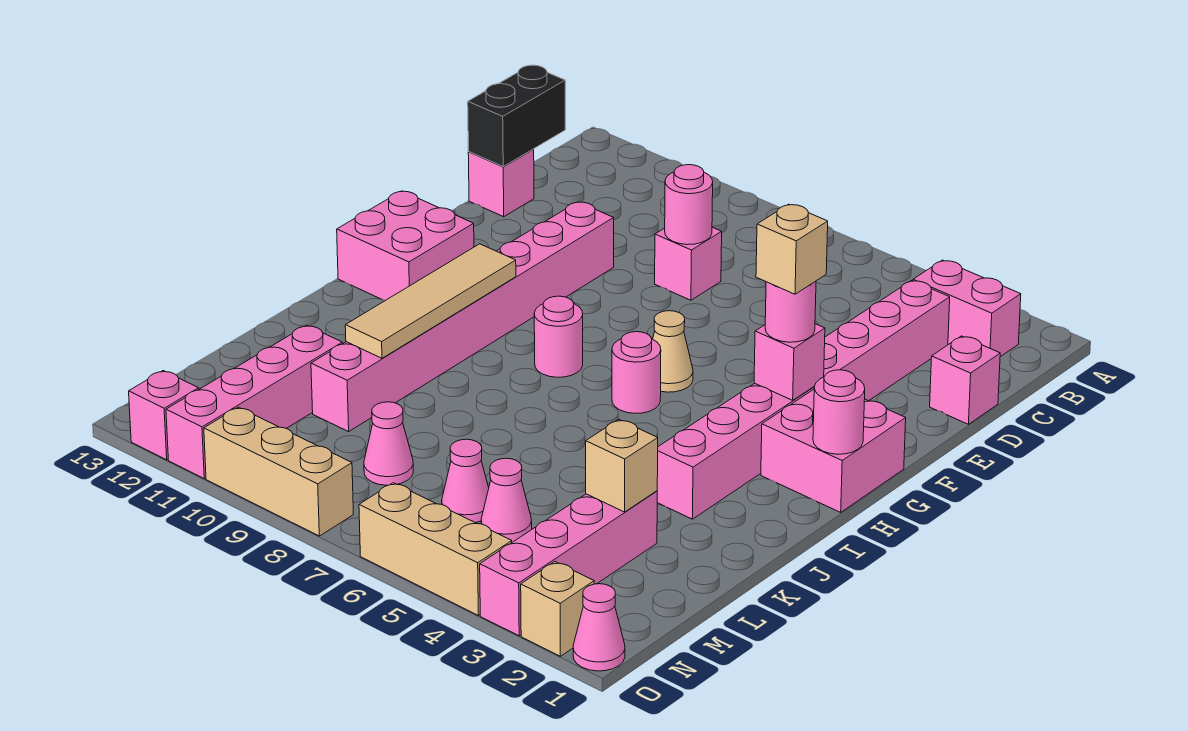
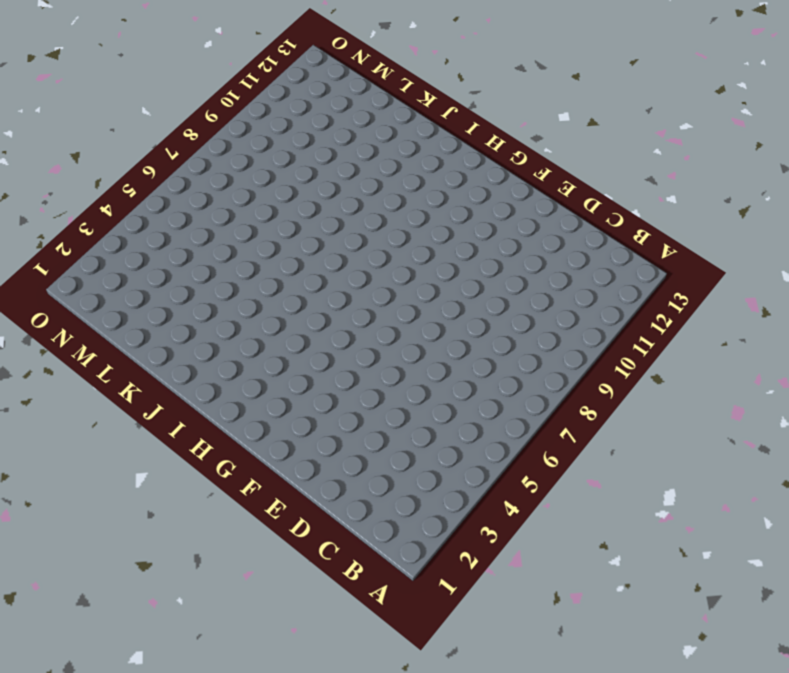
none -> pink 1x2 brick [913,260,1021,357]
none -> pink 1x8 brick [657,280,950,519]
none -> pink 1x1 brick [930,336,1000,424]

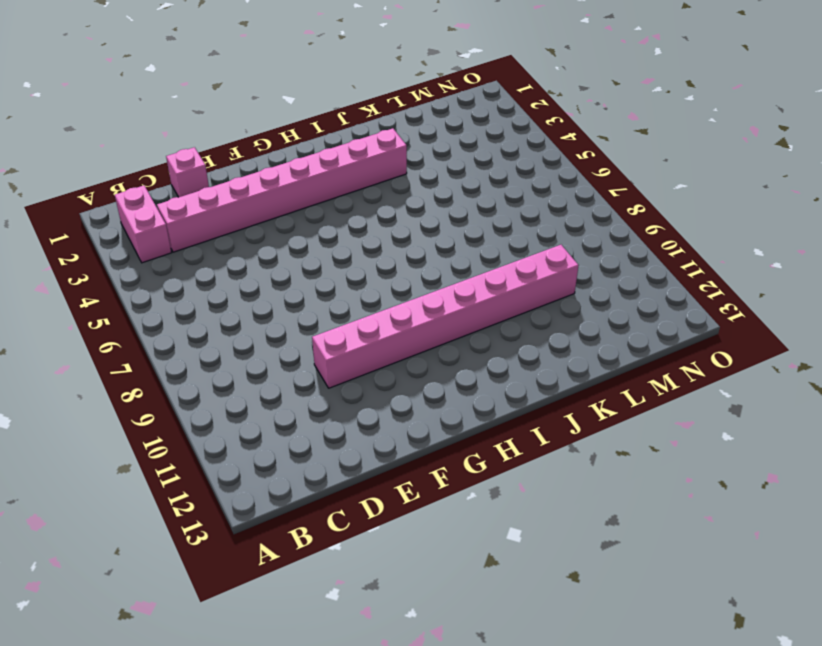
none -> pink 1x1 brick [655,227,722,300]
none -> pink 1x1 brick [468,149,534,217]
none -> pink 2x2 brick [761,389,906,512]

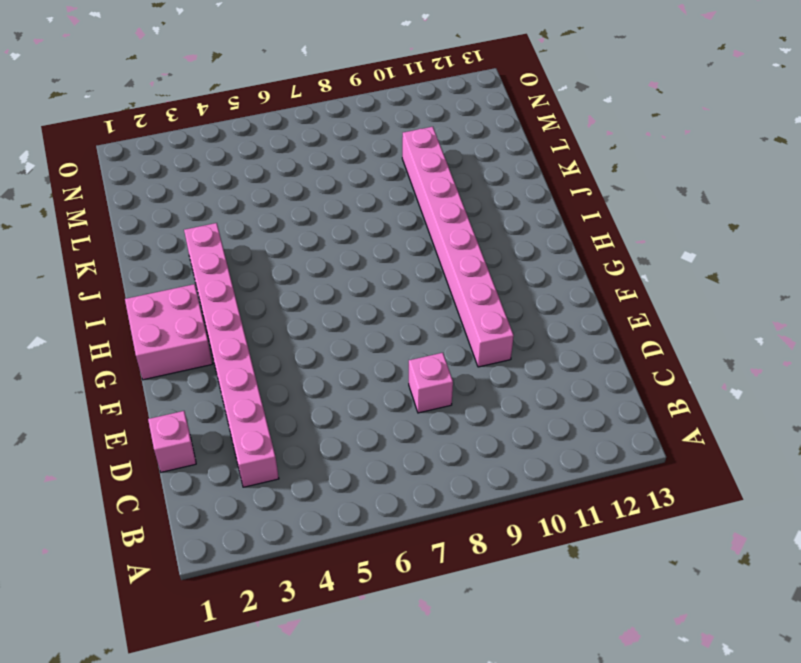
none -> pink 1x2 brick [913,260,1021,357]
none -> pink 1x1 brick [468,149,534,217]
none -> tan 1x1 cone [653,311,693,392]

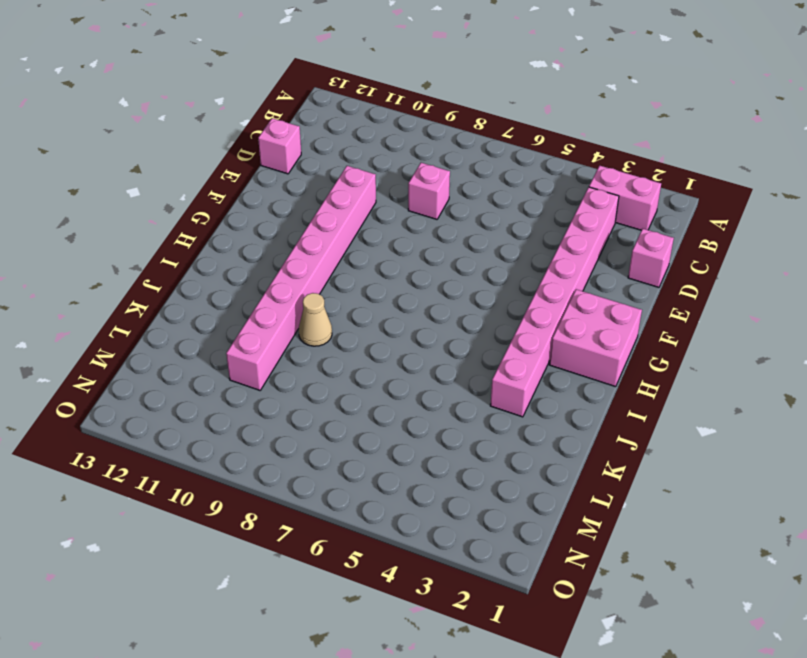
tan 1x1 cone [299,293,332,346] -> tan 1x1 cone moved to [653,311,693,392]
none -> pink 2x2 brick [337,191,474,301]
none -> pink 1x1 round brick [612,332,661,413]
none -> pink 1x1 round brick [534,296,583,377]

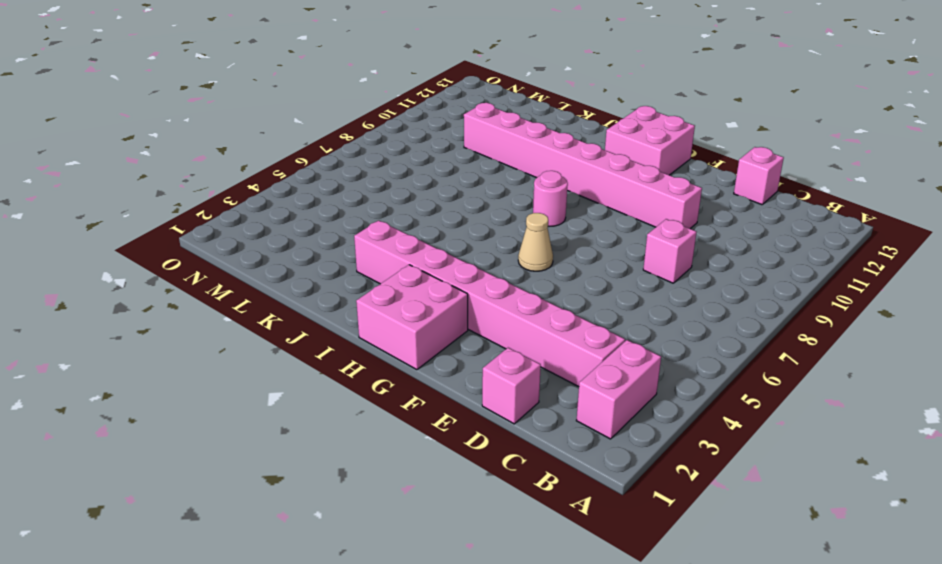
none -> pink 1x1 round brick [612,332,661,413]
none -> pink 1x4 brick [480,491,657,636]
none -> pink 1x4 brick [166,325,342,479]

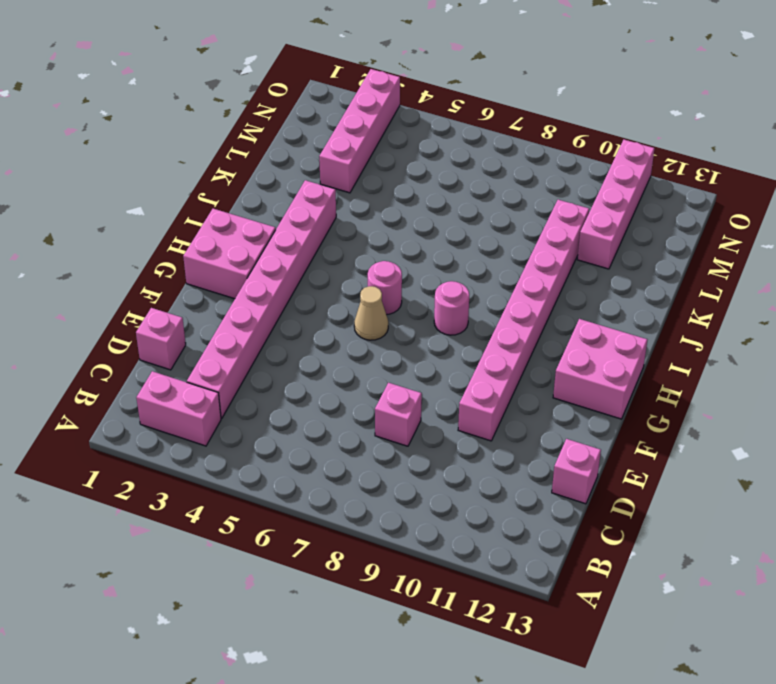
none -> pink 1x1 cone [481,458,532,542]
none -> pink 1x1 cone [442,439,489,523]
none -> pink 1x1 cone [364,402,413,485]

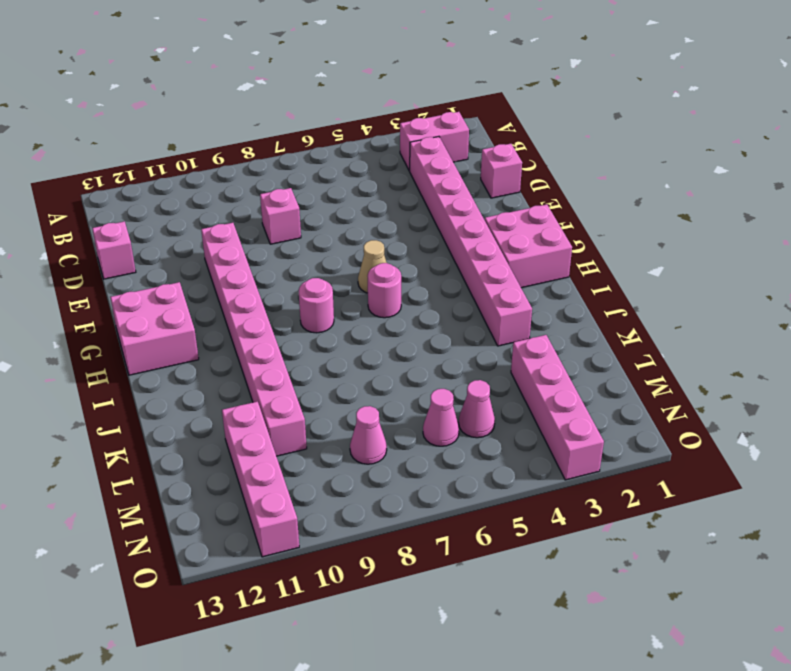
none -> pink 1x1 cone [573,584,625,671]
none -> tan 1x1 brick [521,562,594,656]
none -> tan 1x3 brick [359,483,512,615]

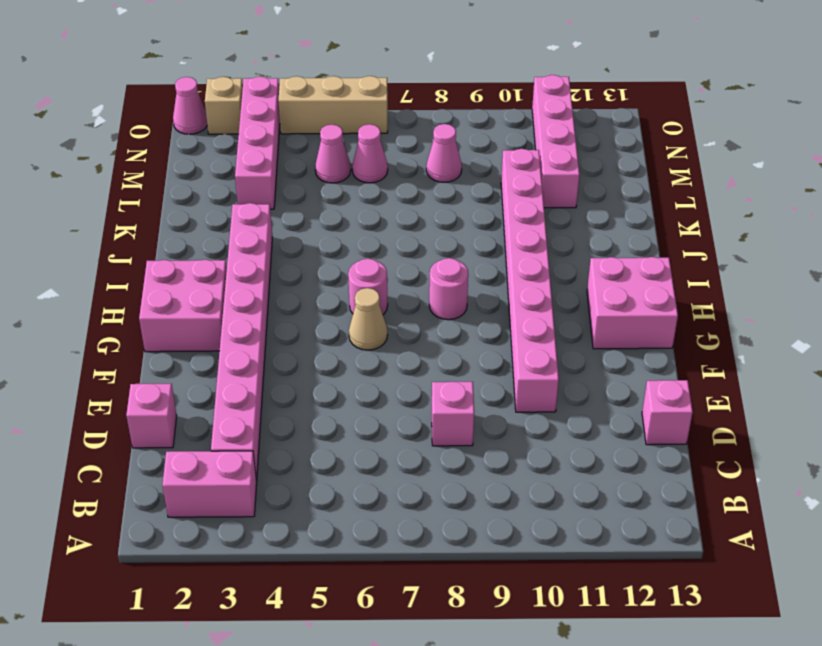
none -> tan 1x3 brick [204,407,353,536]
none -> pink 1x1 brick [129,371,199,460]
none -> black 1x2 brick [468,65,565,166]

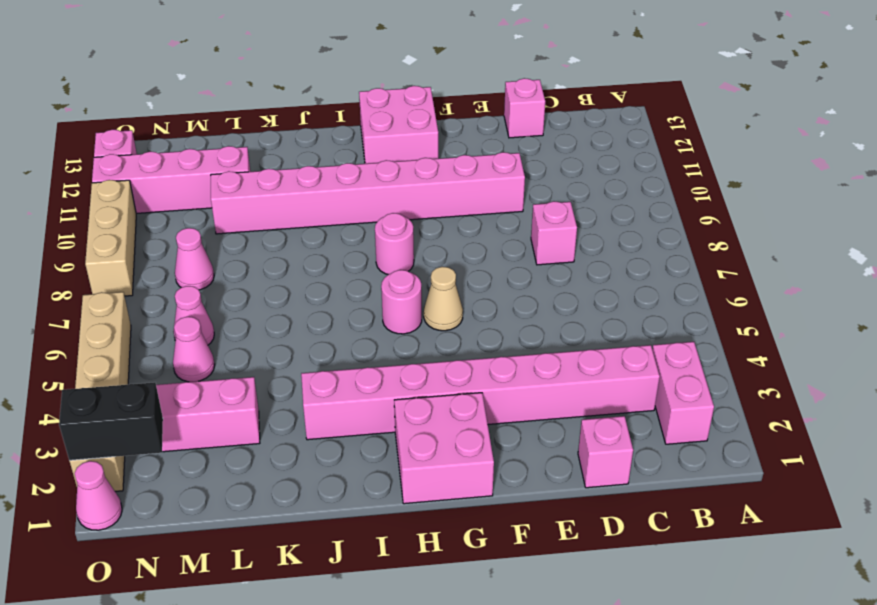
black 1x2 brick [59,382,163,461] -> black 1x2 brick moved to [468,65,565,166]
none -> pink 1x1 round brick [665,165,713,245]
none -> pink 1x1 brick [754,324,825,400]
none -> pink 1x1 round brick [813,370,865,454]

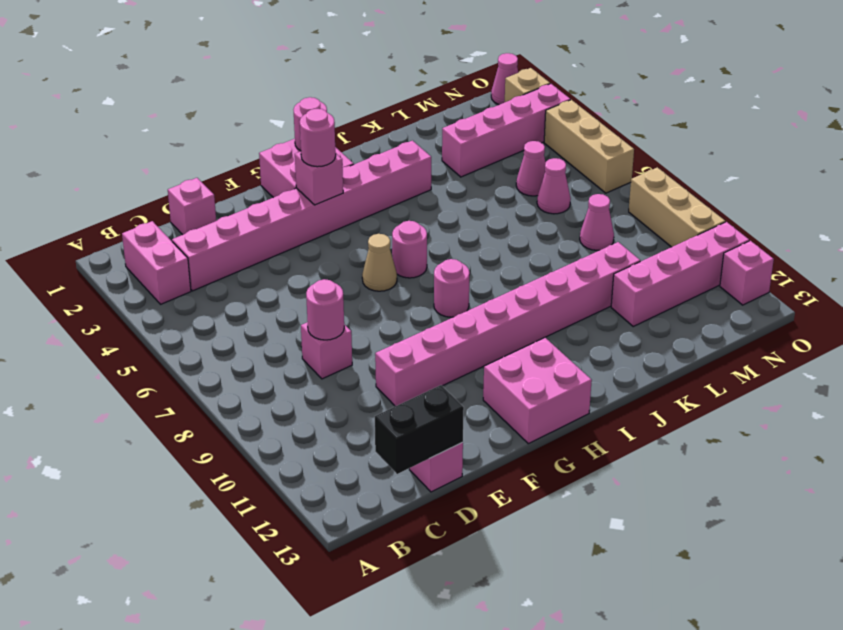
none -> tan 1x4 tile [345,244,516,358]
none -> tan 1x1 brick [586,419,658,512]
none -> tan 1x1 brick [756,204,828,294]

